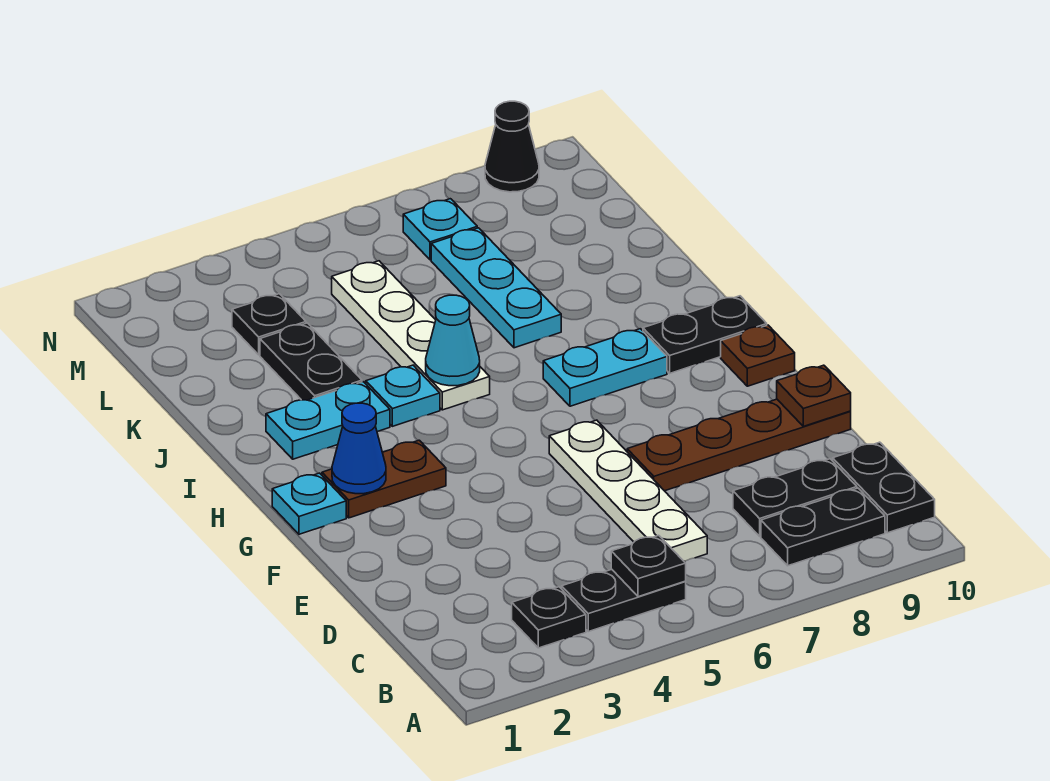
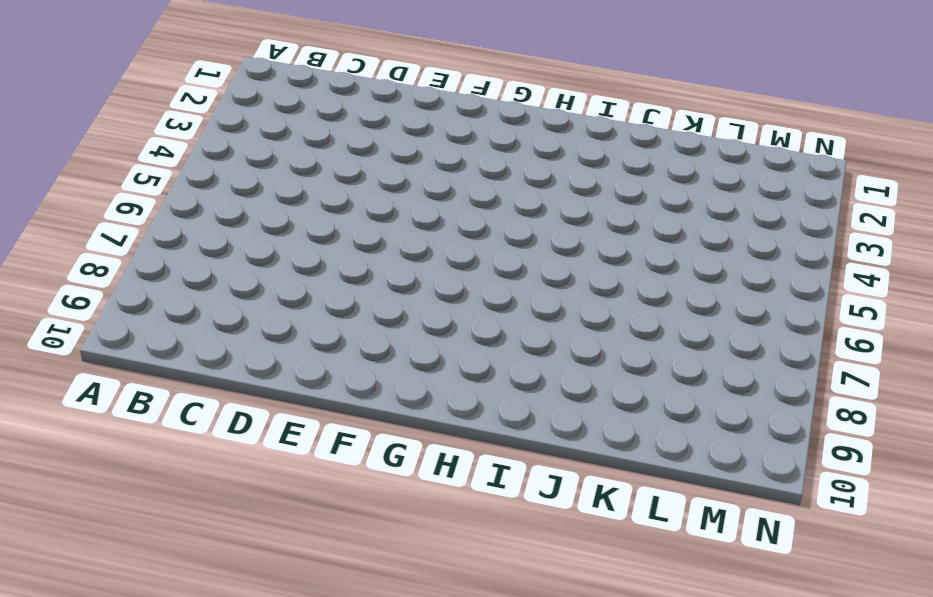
none -> black 1x1 plate [512,587,586,648]
none -> black 1x2 plate [562,569,686,632]
none -> black 1x2 plate [761,488,885,566]

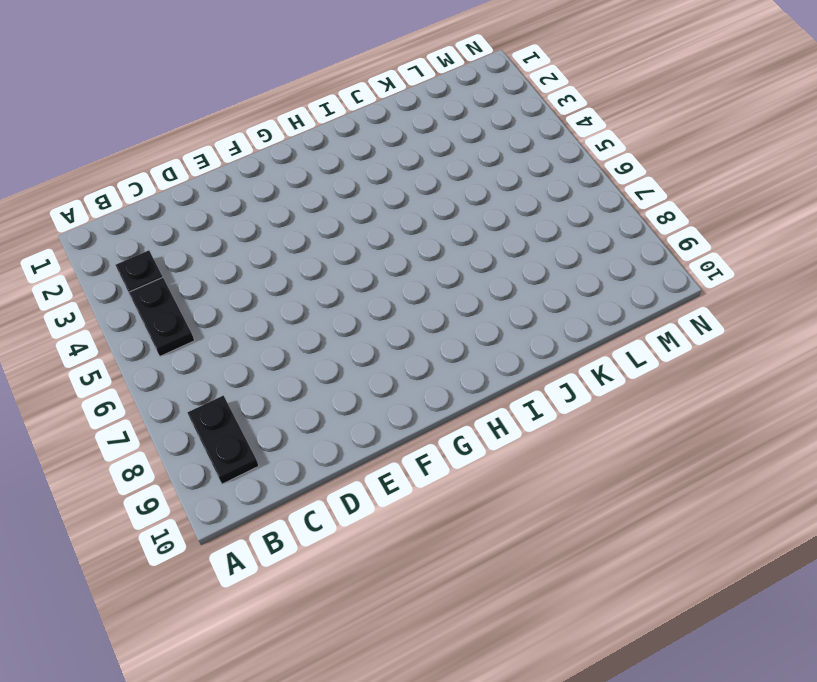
none -> black 1x2 plate [833,442,935,533]
none -> white 1x4 plate [549,420,707,562]
none -> black 1x2 plate [733,459,857,536]

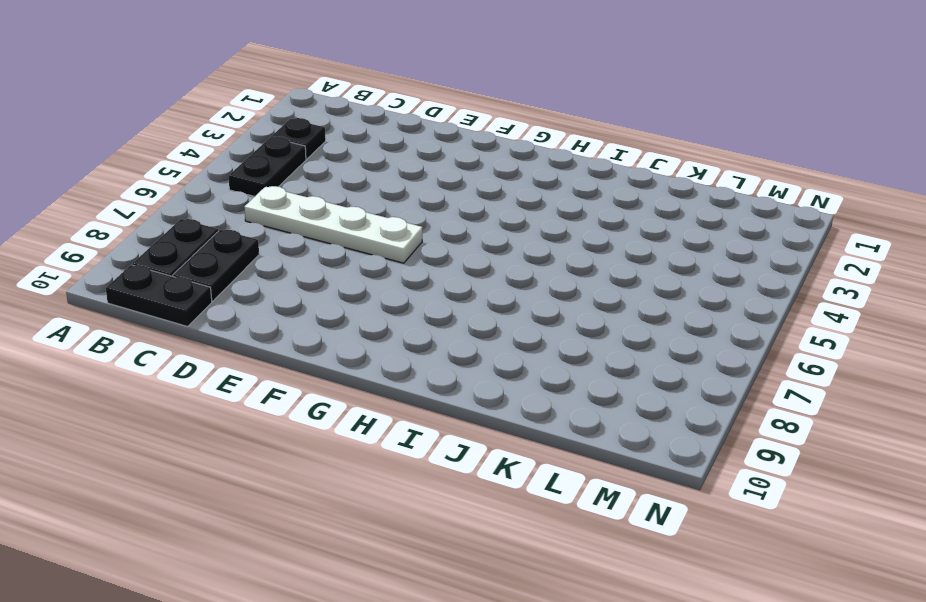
none -> brown 1x4 plate [627,399,851,491]
none -> cyan 1x1 plate [272,473,346,534]
none -> brown 1x2 plate [322,440,446,518]

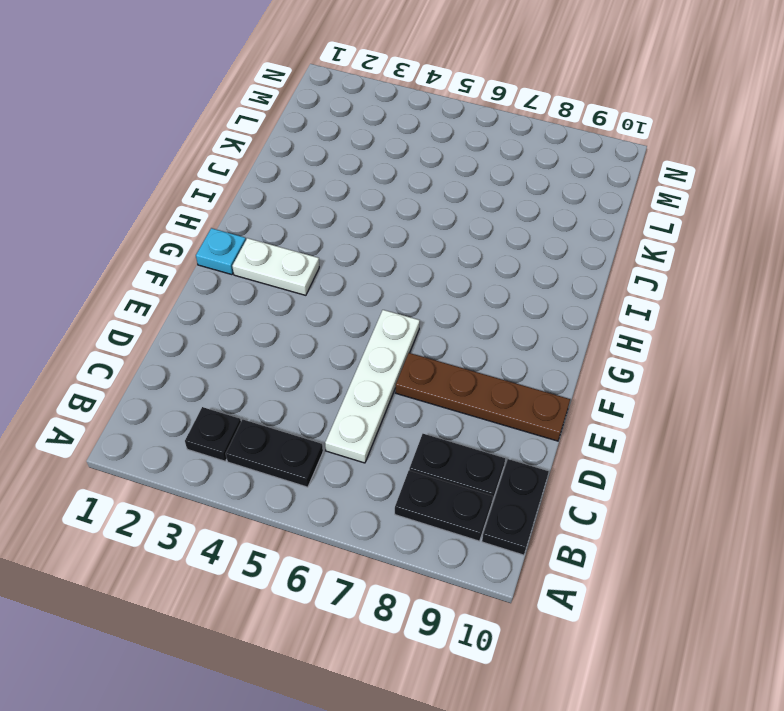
white 1x2 plate [232,238,319,295] -> brown 1x2 plate [322,440,446,518]
none -> brown 1x1 plate [721,325,795,386]
none -> cyan 1x2 plate [543,329,667,406]
none -> black 1x2 plate [643,296,767,373]

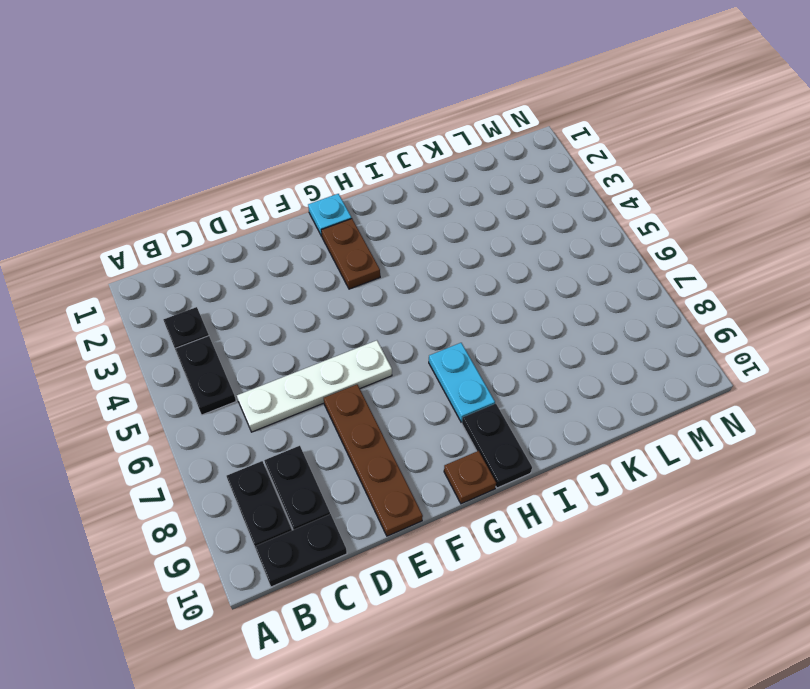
none -> cyan 1x2 plate [266,382,390,459]
none -> cyan 1x1 plate [366,365,440,426]
none -> white 1x4 plate [332,261,490,410]

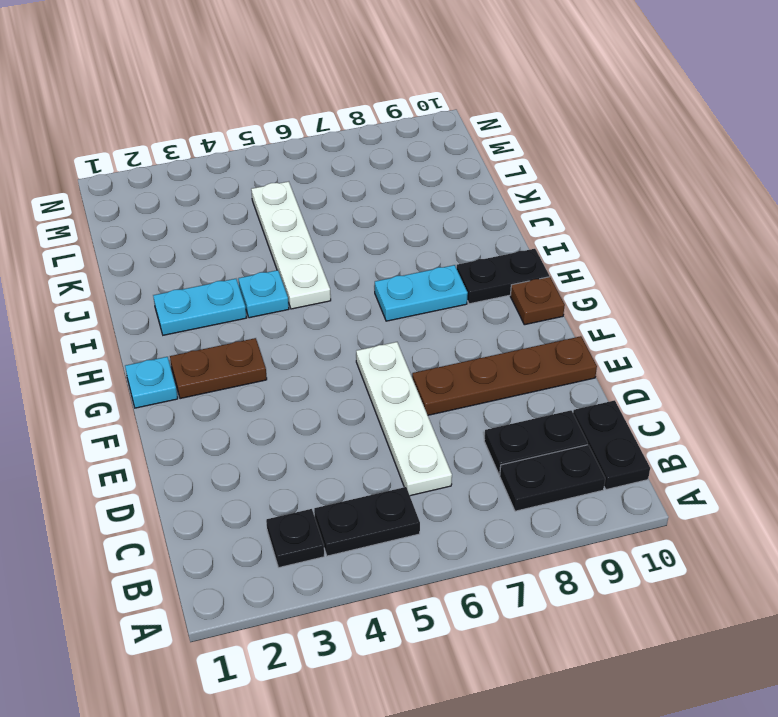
none -> black 1x2 plate [260,323,362,400]
none -> cyan 1x3 plate [431,228,561,348]
none -> black 1x1 plate [232,294,306,355]

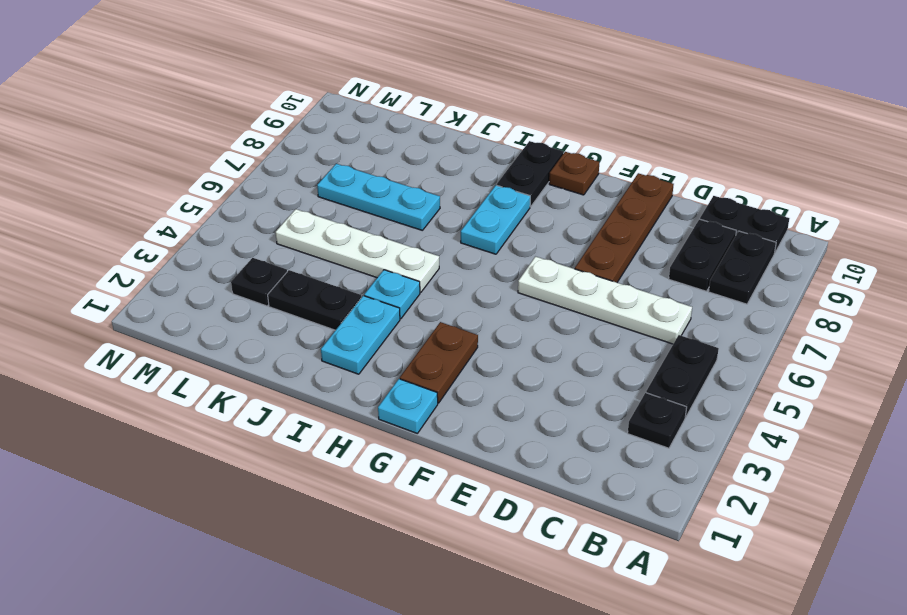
none -> cyan 1x1 plate [403,199,477,260]
none -> black 1x1 cone [485,101,539,192]
none -> black 1x1 plate [611,535,686,597]

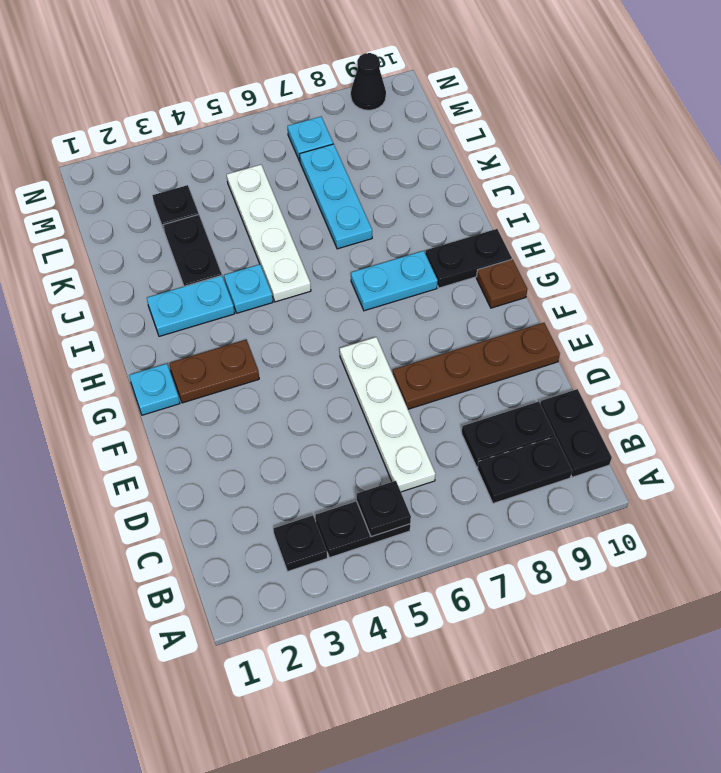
none -> brown 1x1 plate [777,365,851,426]
none -> blue 1x1 cone [332,403,386,494]
none -> cyan 1x1 cone [426,295,480,386]

